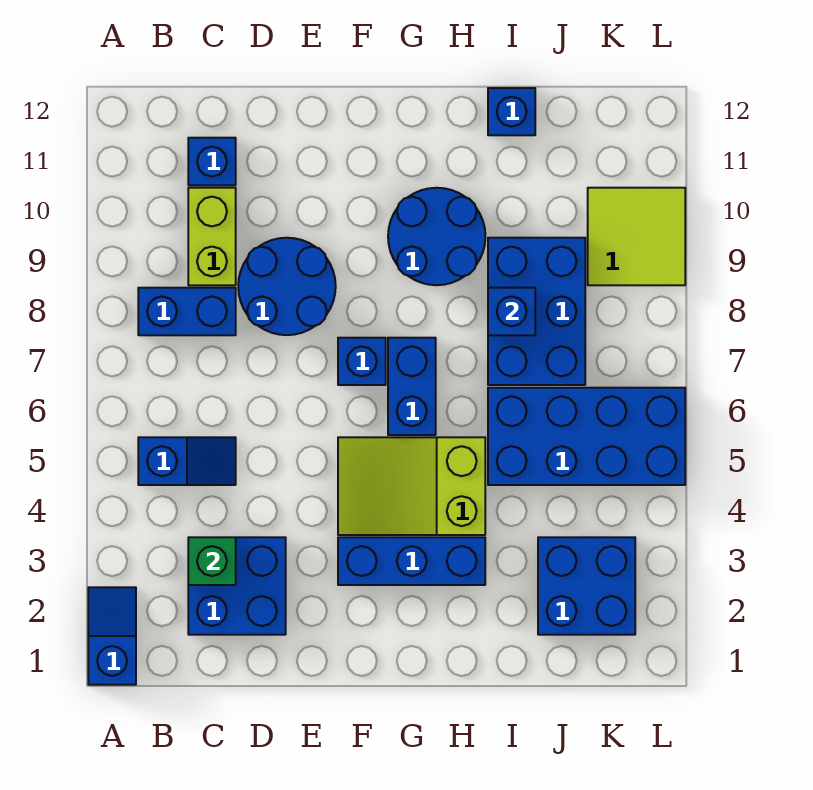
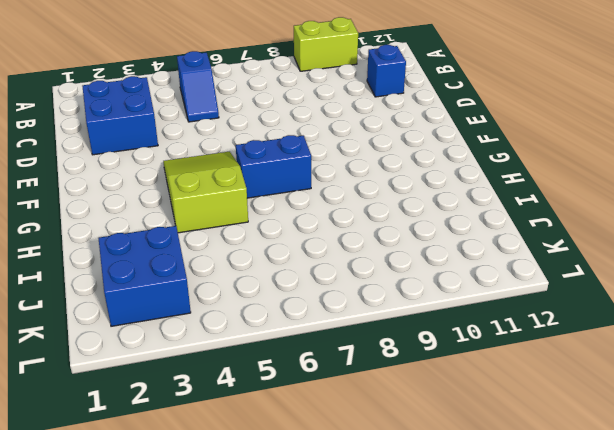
lime 1x2 brick [294,17,358,71] -> lime 1x2 brick moved to [188,188,236,285]
none -> blue 1x2 slope [88,587,136,685]
none -> blue 1x2 brick [138,288,236,335]
none -> blue 2x2 round brick [238,238,336,335]

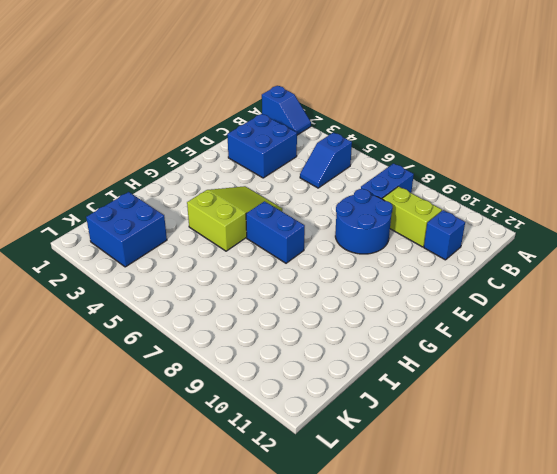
none -> blue 1x3 brick [338,537,485,585]
none -> blue 1x1 brick [338,338,386,385]
none -> blue 2x2 round brick [388,188,485,285]

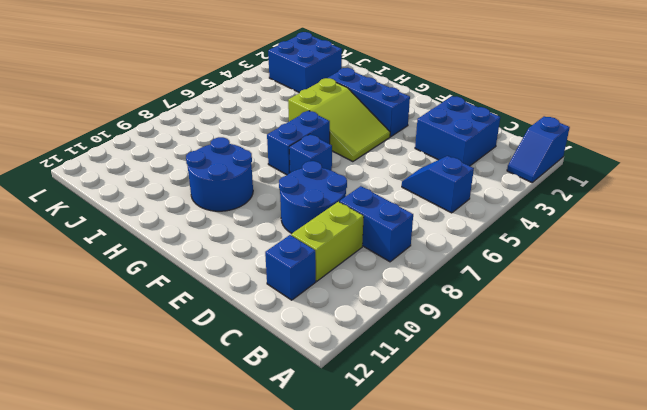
none -> blue 2x4 brick [488,388,685,485]
none -> blue 2x3 brick [488,238,585,385]
none -> blue 1x1 brick [488,88,535,135]

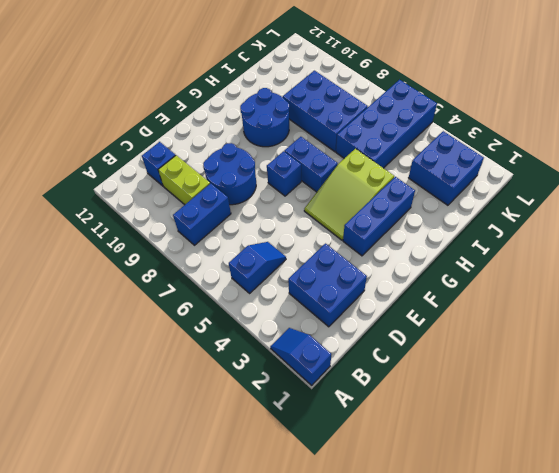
none -> blue 1x1 brick [488,88,535,135]
none -> lime 2x2 tile [588,188,685,285]
none -> green 1x1 brick [188,537,236,585]

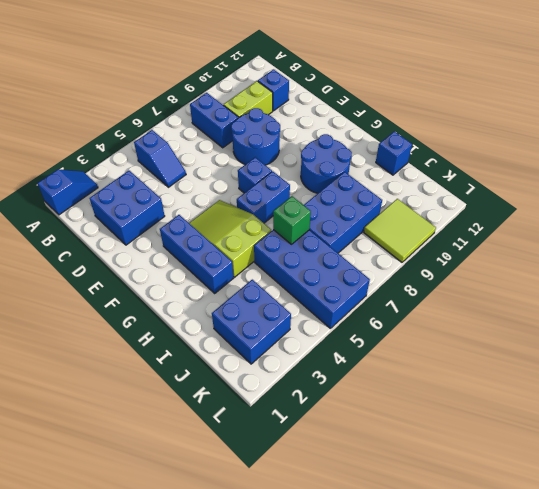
green 1x1 brick [273,196,311,244] -> green 1x1 brick moved to [188,537,236,585]
none -> blue 1x1 brick [488,288,535,335]

